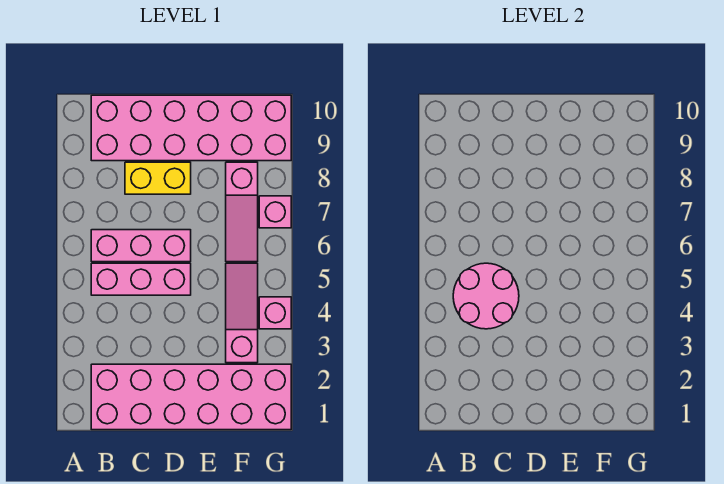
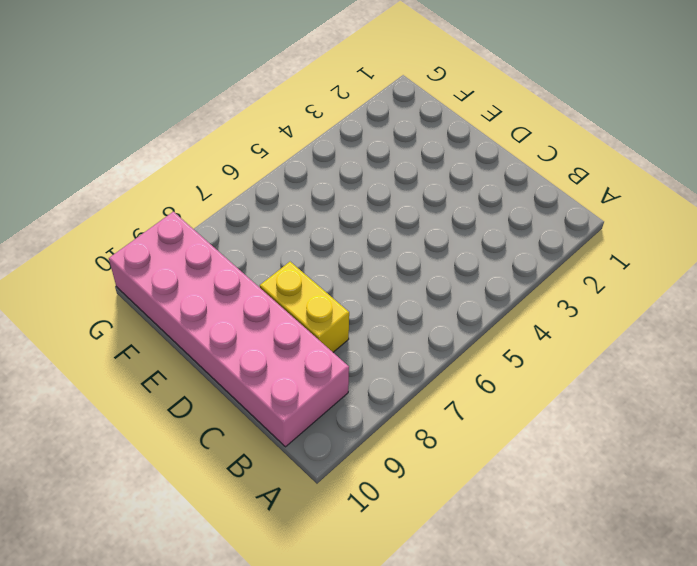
none -> pink 2x6 brick [91,364,291,430]
none -> pink 1x3 brick [91,263,191,295]

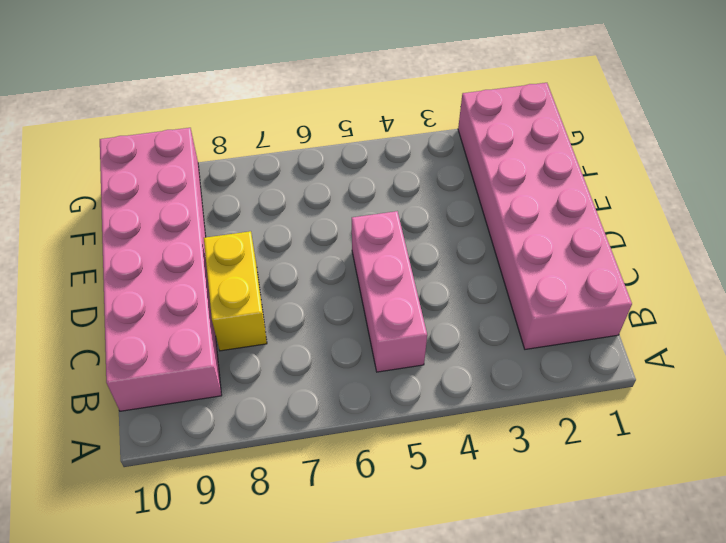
none -> pink 1x3 brick [91,230,191,262]
none -> pink 1x3 slope [226,263,258,363]

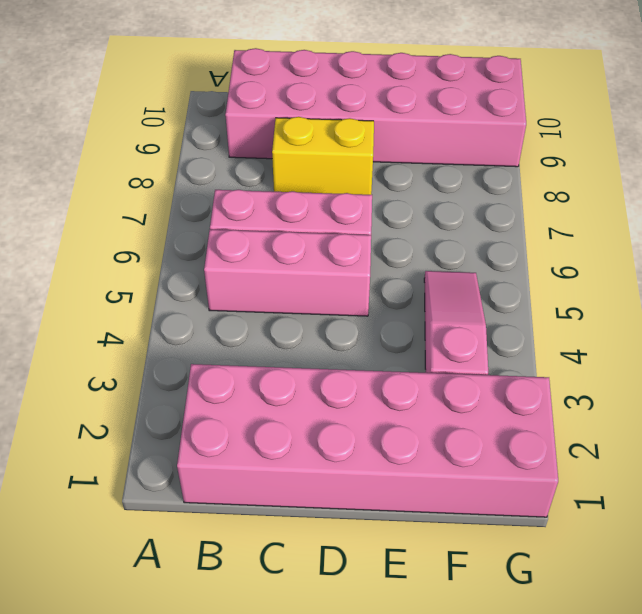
none -> pink 1x3 slope [226,162,258,262]
none -> pink 1x1 brick [259,297,291,329]

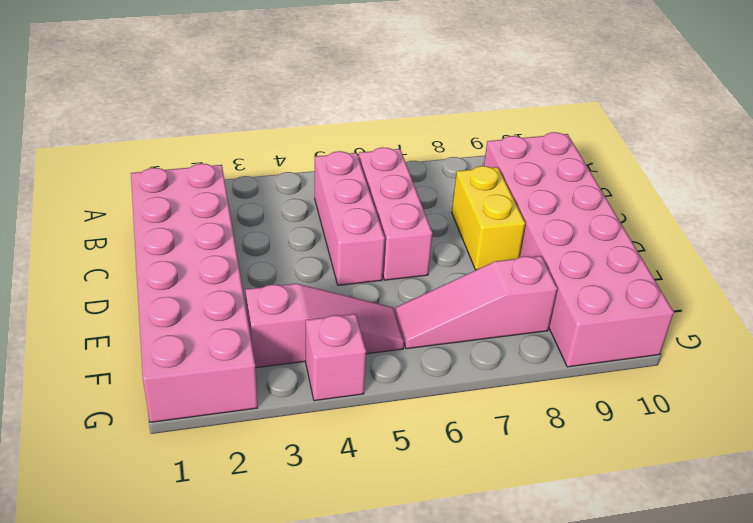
none -> pink 1x1 brick [259,196,291,228]
none -> pink 2x2 round brick [453,263,519,329]

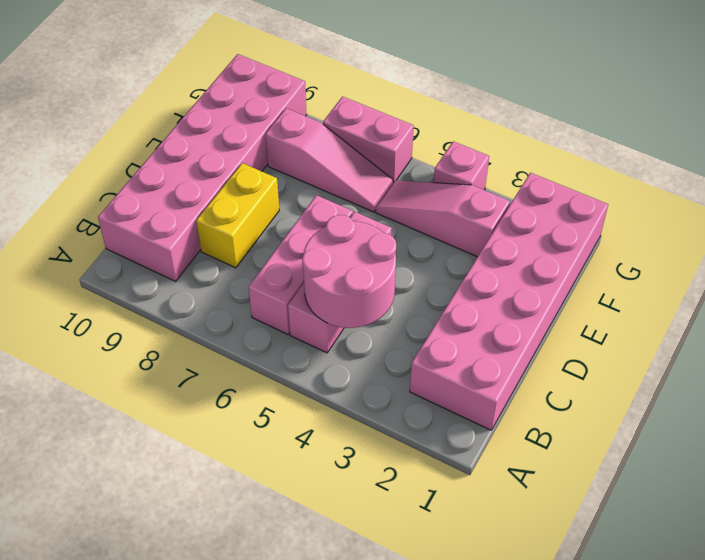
pink 1x2 brick [323,97,414,182] -> pink 1x1 brick [259,196,291,228]

